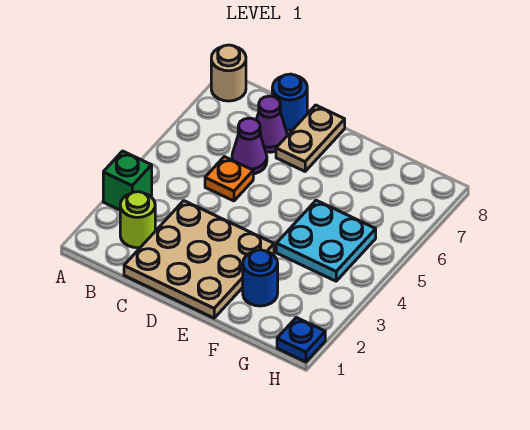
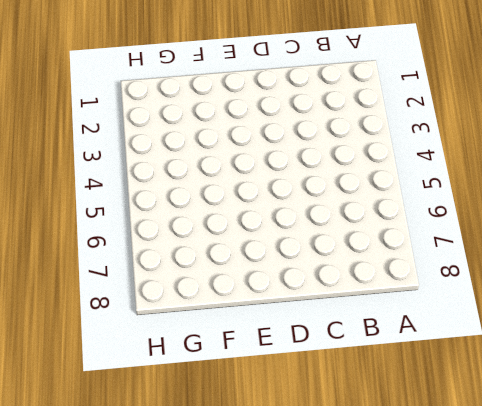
none -> green 1x1 brick [103,151,152,210]
none -> tan 1x1 round brick [211,45,246,101]
none -> lime 1x1 round brick [120,192,155,248]

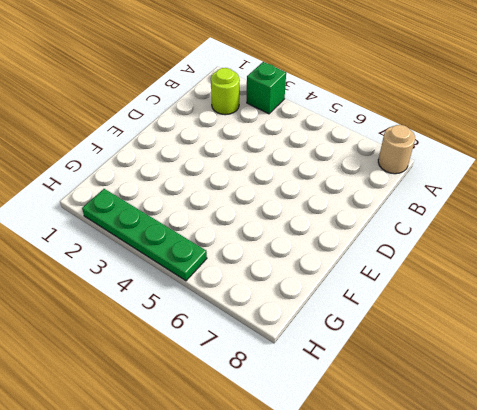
green 1x4 plate [82,189,207,281] -> none
none -> tan 3x3 plate [124,201,274,318]
none -> orange 1x1 plate [205,157,253,201]
none -> purple 1x1 cone [232,118,267,174]

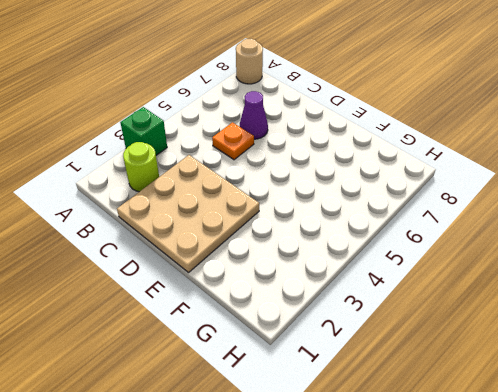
none -> purple 1x1 cone [256,96,287,152]
none -> blue 1x1 round brick [272,74,307,130]
none -> tan 1x2 plate [276,105,345,171]

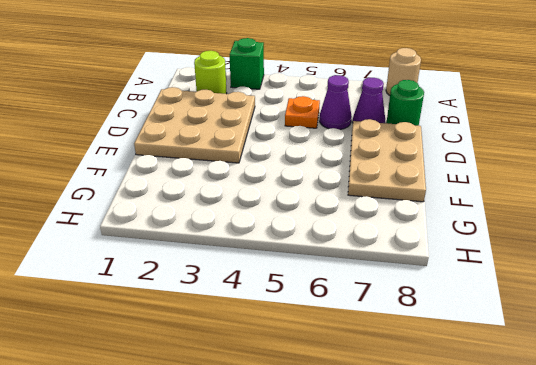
green 1x1 round brick [386,80,424,126] -> blue 1x1 round brick [272,74,307,130]
tan 2x3 plate [348,119,426,202] -> tan 1x2 plate [276,105,345,171]
none -> blue 1x1 round brick [243,250,278,306]
none -> cyan 2x2 plate [276,200,376,281]
none -> blue 1x1 plate [277,318,325,362]

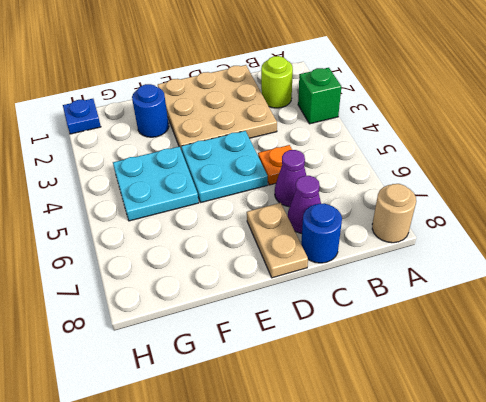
cyan 2x2 plate [181,131,268,202] -> none

